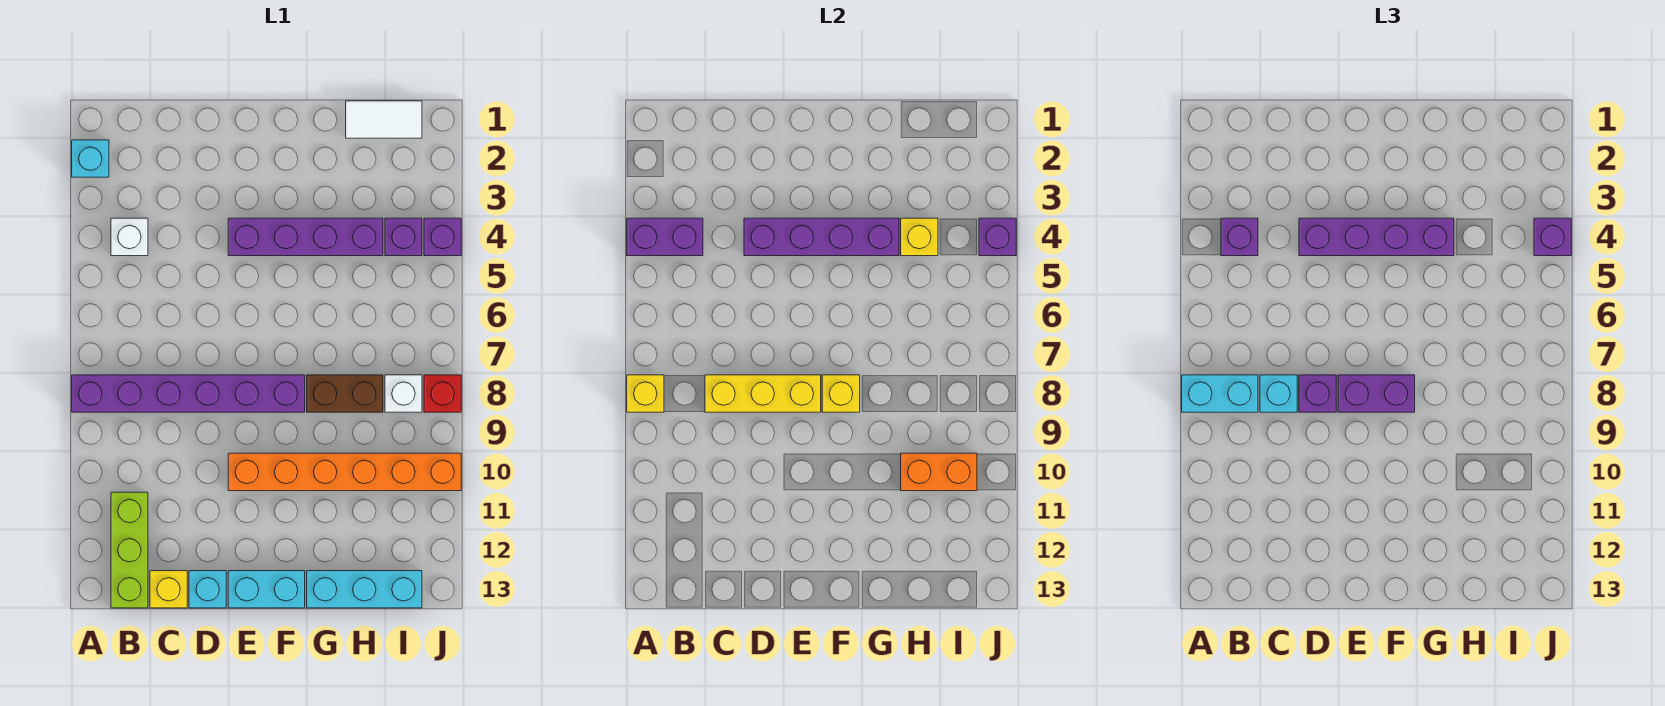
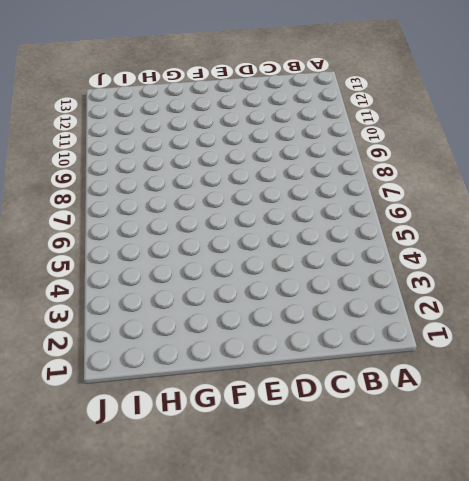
none -> cyan 1x1 brick [72,140,109,177]
none -> purple 1x6 brick [72,375,305,412]
none -> white 1x1 brick [111,218,148,256]
none -> lime 1x3 brick [111,492,148,608]

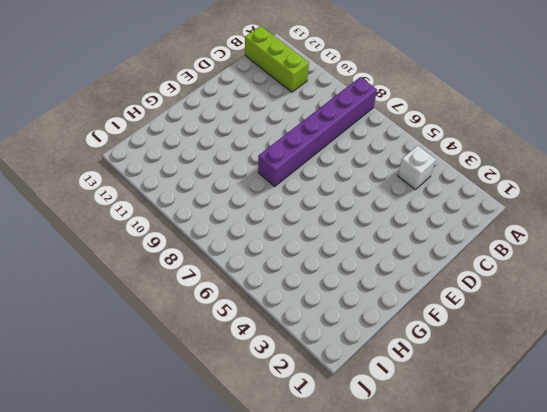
none -> cyan 1x1 brick [72,140,109,177]
none -> yellow 1x1 brick [150,571,187,608]
none -> cyan 1x1 brick [189,571,226,608]
none -> purple 1x4 brick [228,218,383,256]

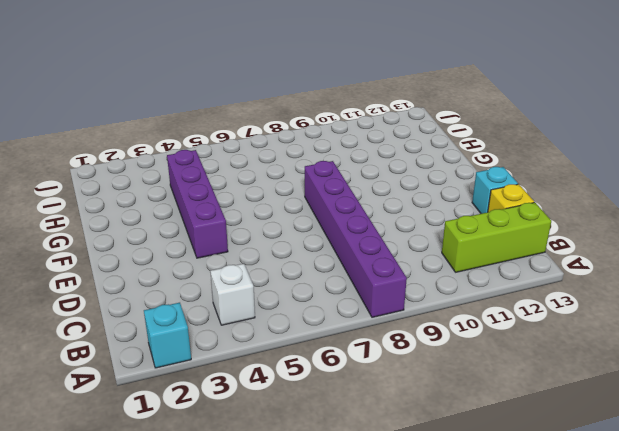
none -> orange 1x6 brick [228,453,461,491]
none -> cyan 1x2 brick [228,571,305,608]
none -> brown 1x2 brick [307,375,383,412]
none -> cyan 1x3 brick [307,571,422,608]

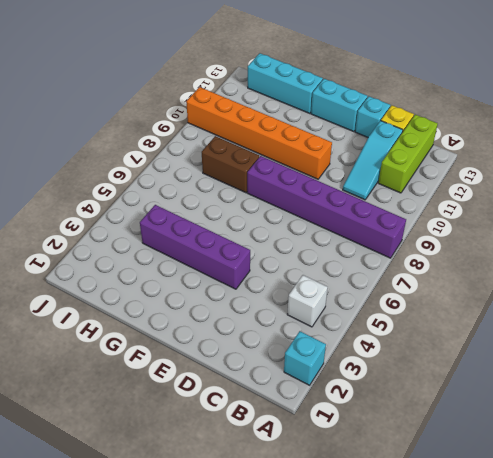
cyan 1x3 slope [343,121,403,200] -> none
none -> white 1x2 tile [346,101,422,138]
none -> purple 1x1 brick [385,218,422,256]
none -> white 1x1 brick [385,375,422,412]
none -> purple 1x1 brick [424,218,461,256]

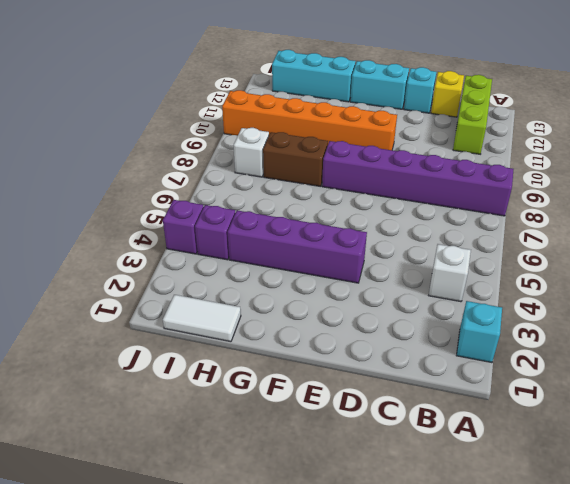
none -> red 1x1 brick [424,375,461,412]
none -> purple 1x2 brick [627,218,703,256]
none -> yellow 1x1 brick [627,375,664,412]
none -> yellow 1x3 brick [705,375,821,412]

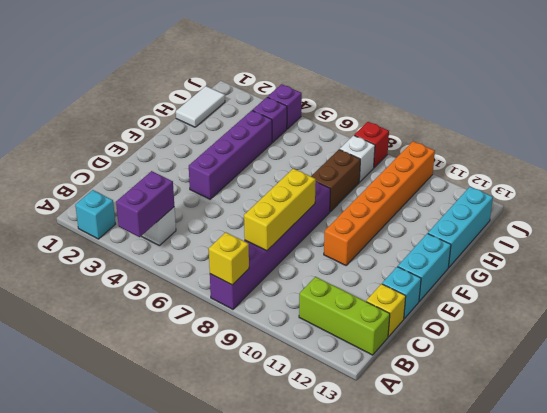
none -> purple 1x4 brick [744,218,899,256]
none -> yellow 1x1 brick [822,375,860,412]
none -> yellow 1x1 brick [901,218,938,256]
none -> orange 1x2 brick [901,453,977,491]

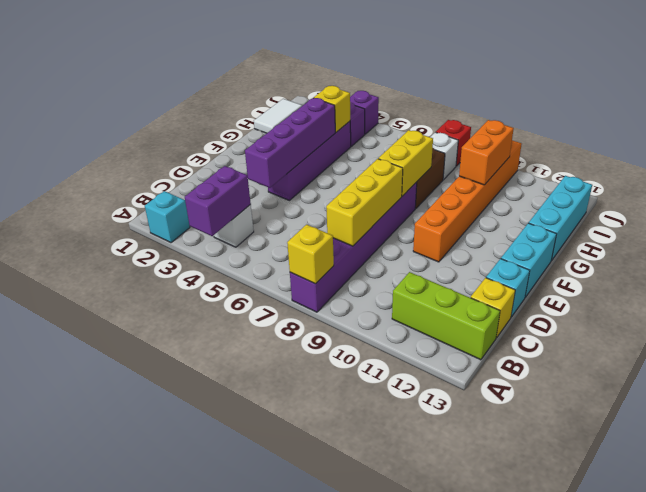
yellow 1x2 brick [378,130,433,196] -> yellow 1x1 brick [822,375,860,412]
none -> purple 1x1 brick [979,218,1016,256]
none -> cyan 1x2 brick [1182,375,1258,412]
none -> purple 1x1 brick [1221,218,1258,256]
none -> cyan 1x1 brick [1260,375,1297,412]

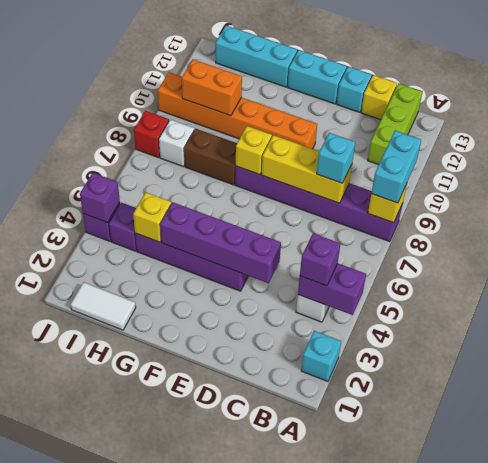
cyan 1x2 brick [371,131,421,203] -> cyan 1x2 brick turned to [1182,375,1258,412]
none -> purple 1x4 brick [1299,218,1454,256]
none -> purple 1x1 brick [1299,375,1336,412]
none -> purple 1x2 brick [1338,375,1415,412]
none -> purple 1x1 brick [1534,218,1571,256]

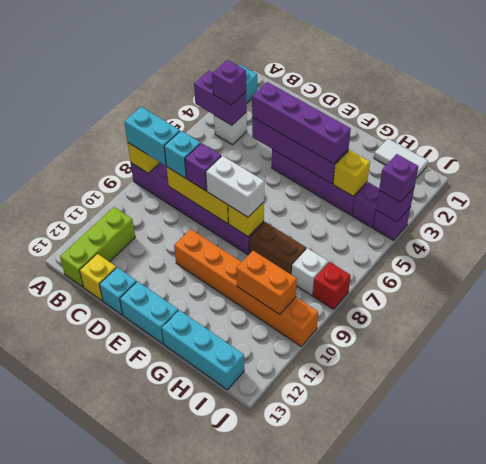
white 1x2 brick [206,156,264,217] -> purple 1x2 brick [1338,375,1415,412]

